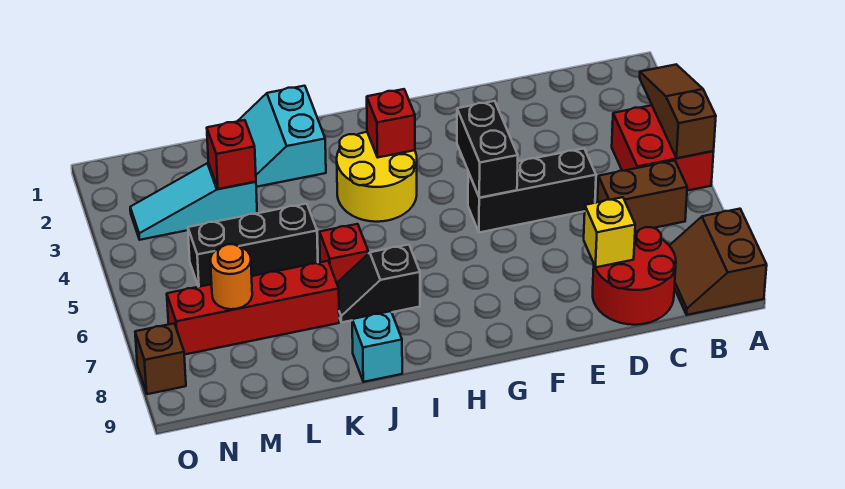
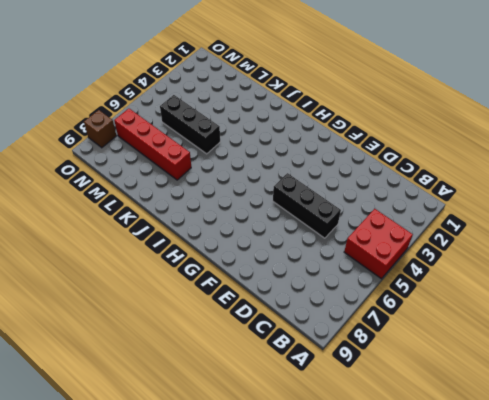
none -> brown 2x2 slope [669,209,767,315]
none -> brown 1x2 brick [598,161,687,231]
none -> red 2x2 round brick [593,227,676,325]

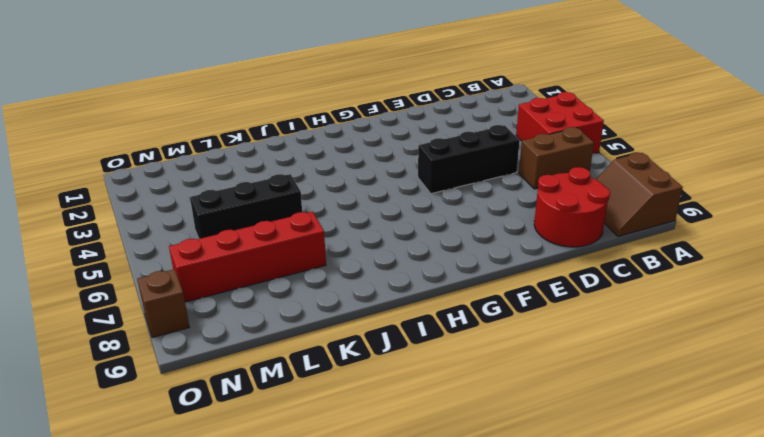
none -> yellow 2x2 round brick [337,132,417,222]
none -> black 1x2 slope [337,245,420,322]
none -> cyan 2x2 slope [238,86,326,187]

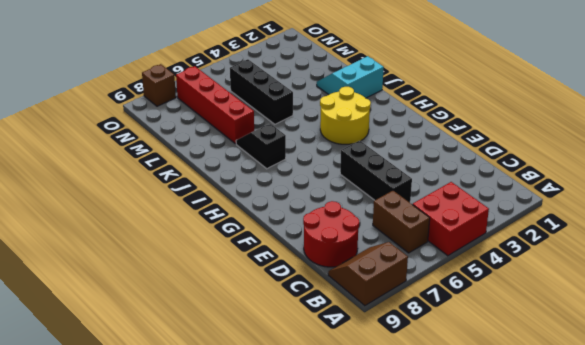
none -> red 1x1 brick [320,224,368,283]
none -> cyan 1x1 brick [352,311,402,382]
none -> cyan 1x3 slope [130,163,257,240]

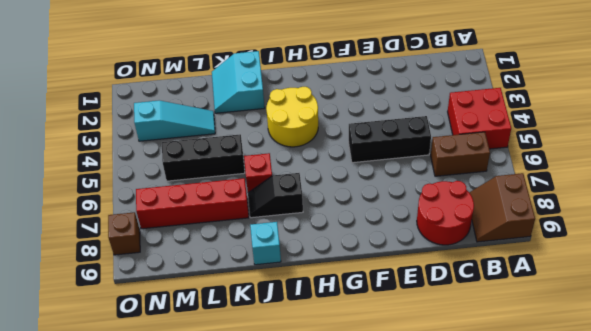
cyan 1x3 slope [134,101,215,141] -> cyan 1x3 slope turned to [130,163,257,240]
none -> brown 1x3 slope [640,64,716,158]
none -> yellow 1x1 brick [584,197,635,268]
none -> black 1x2 brick [457,101,518,198]

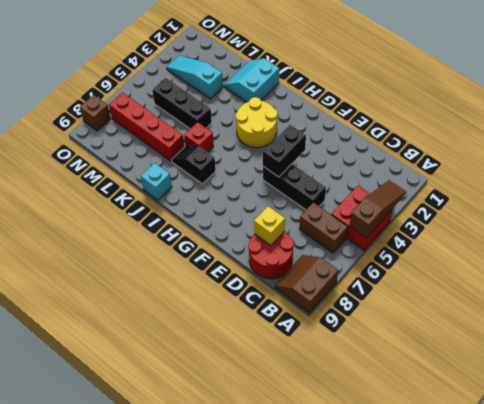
none -> red 1x1 brick [367,89,415,157]
none -> red 1x1 brick [207,120,256,189]
none -> orange 1x1 round brick [210,244,252,309]

